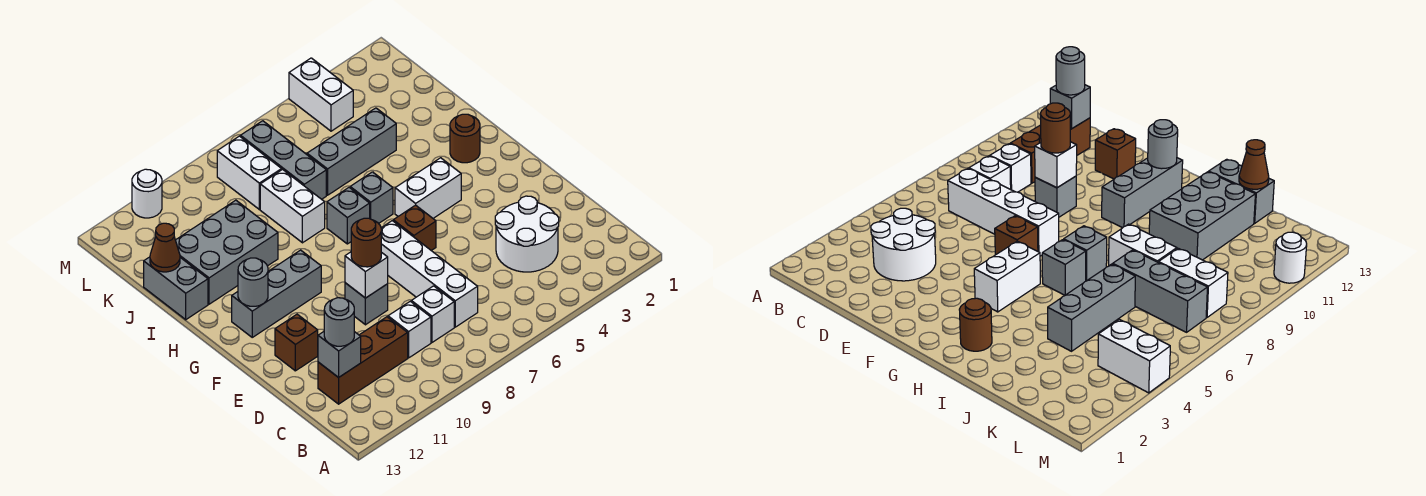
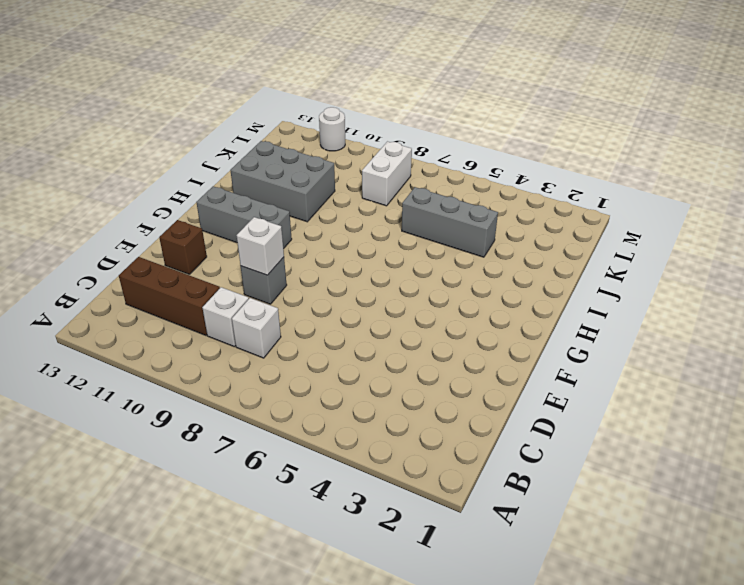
none -> white 2x2 round brick [495,196,559,272]
none -> white 1x4 brick [381,221,478,327]
none -> brown 1x1 brick [393,205,436,251]

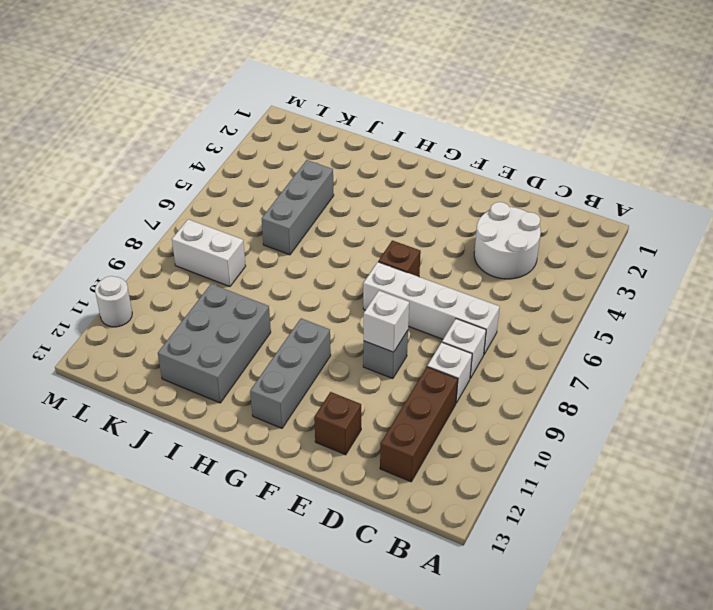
none -> white 1x2 brick [395,158,461,218]
none -> brown 1x1 round brick [450,114,480,163]
none -> grey 1x1 brick [350,172,393,223]

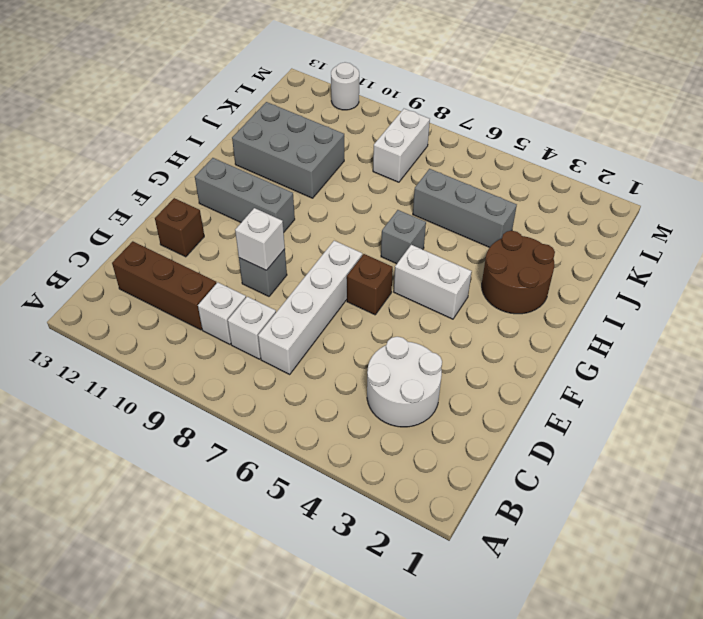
brown 2x2 round brick [482,231,555,314] -> brown 1x1 round brick [450,114,480,163]
none -> grey 1x1 brick [327,188,370,244]
none -> white 1x2 brick [260,170,325,243]
none -> grey 1x2 brick [144,257,208,320]

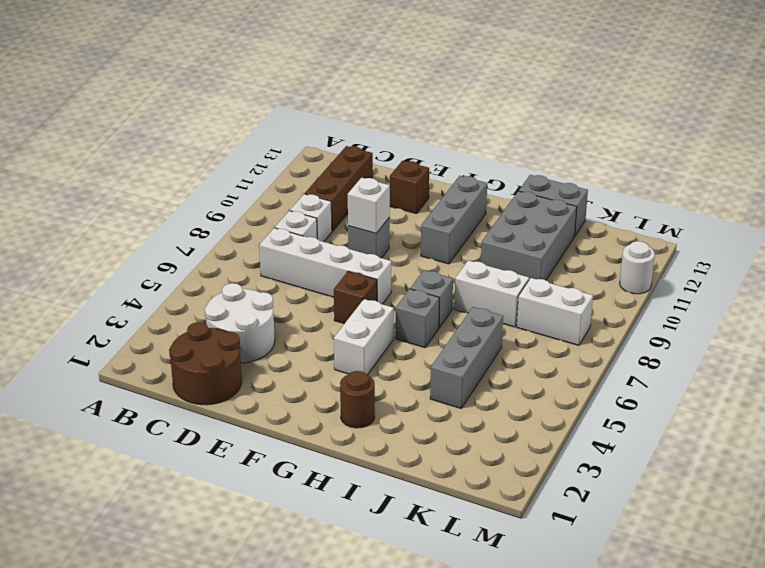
brown 2x2 round brick [169,322,242,405] -> none
none -> grey 1x3 brick [241,121,326,199]
none -> white 1x2 brick [289,58,353,131]
none -> grey 1x1 brick [318,332,361,378]

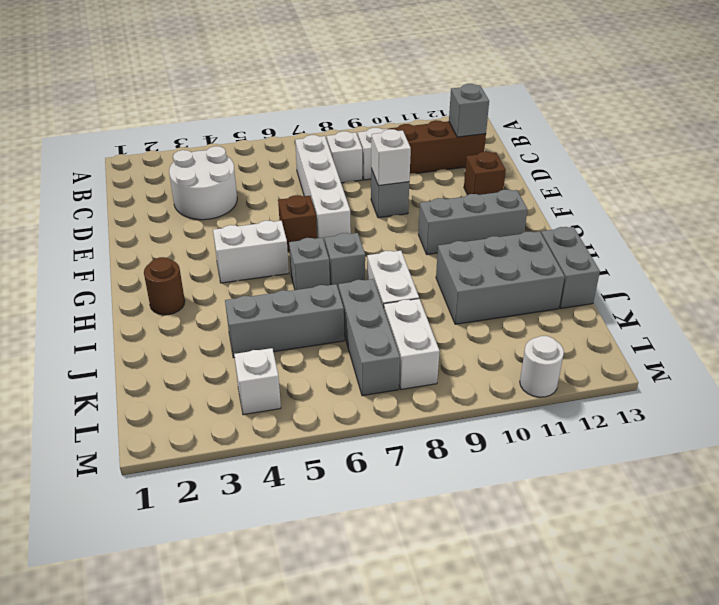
white 1x1 brick [234,348,281,415] -> white 1x2 brick [289,58,353,131]
none -> grey 1x1 round brick [238,258,268,306]
none -> brown 1x1 cone [150,223,180,272]
none -> grey 1x1 round brick [324,298,354,346]

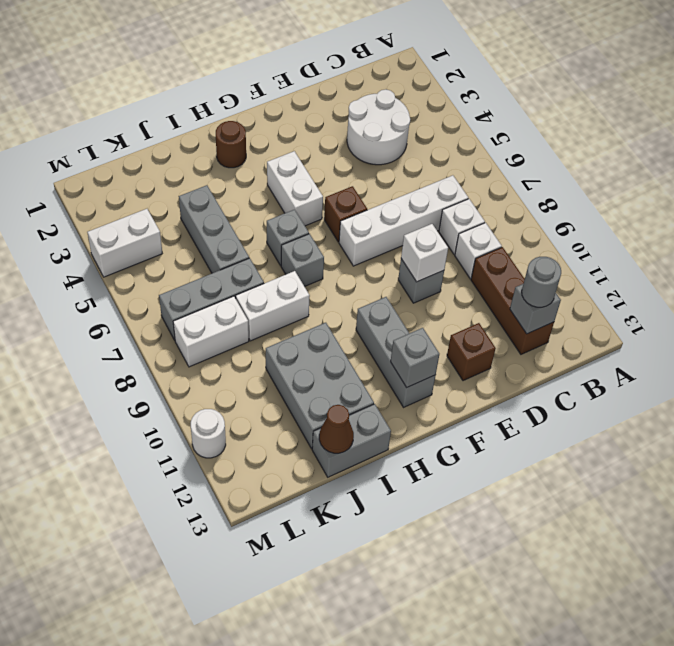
grey 1x1 brick [391,328,439,387] -> grey 1x1 round brick [238,258,268,306]
none -> brown 1x1 round brick [351,218,381,267]

